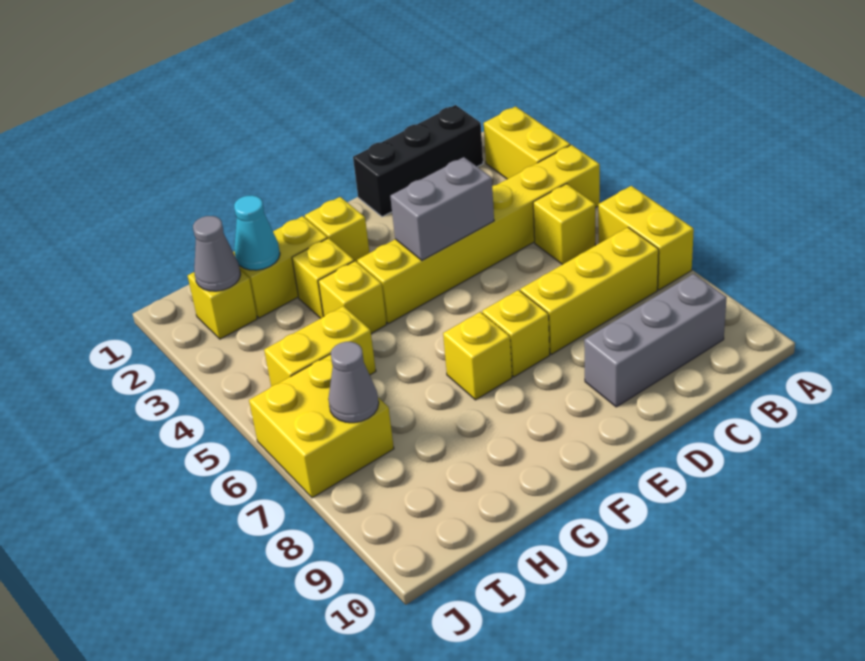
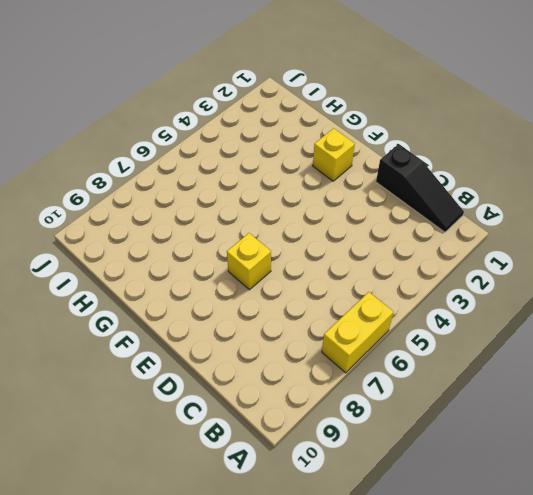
black 1x3 slope [376,144,464,232] -> black 1x3 brick [353,105,483,217]
none -> yellow 1x2 brick [484,106,570,179]
none -> yellow 1x6 brick [357,145,600,324]
none -> yellow 1x1 brick [533,184,595,264]

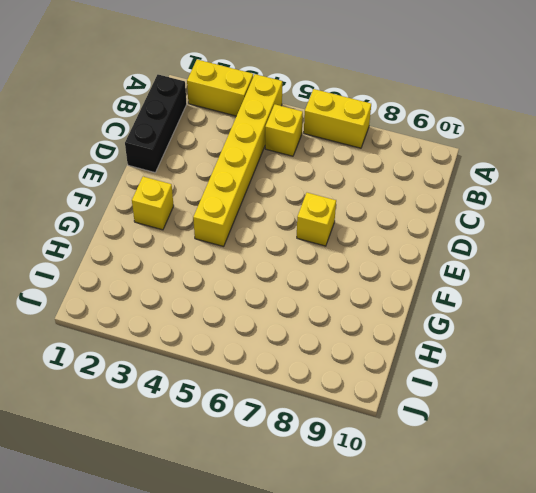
none -> yellow 1x3 brick [520,227,659,354]
none -> grey 1x3 brick [584,274,727,407]
none -> yellow 1x1 brick [443,312,512,400]

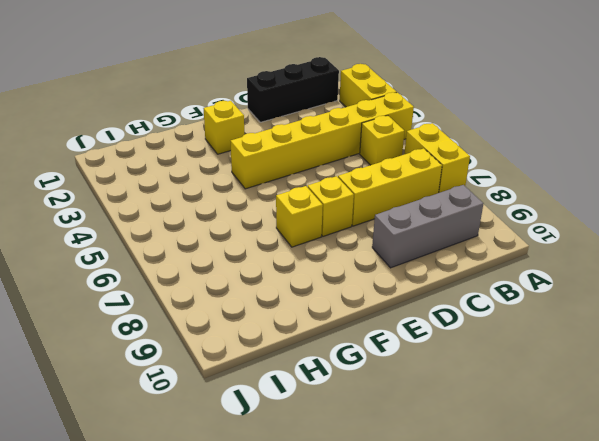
none -> yellow 1x2 brick [233,216,328,318]
none -> yellow 1x1 brick [292,238,354,318]
none -> yellow 1x1 brick [318,261,387,333]

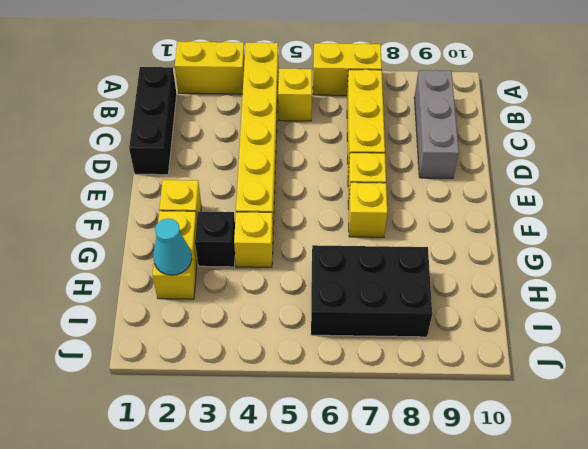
black 1x1 brick [195,211,235,267] -> yellow 1x1 brick [292,238,354,318]
black 2x3 brick [311,245,432,337] -> yellow 2x2 brick [249,354,394,498]
none -> yellow 1x2 brick [264,306,376,387]
none -> yellow 1x1 brick [188,270,257,339]
none -> grey 1x2 brick [390,157,494,260]

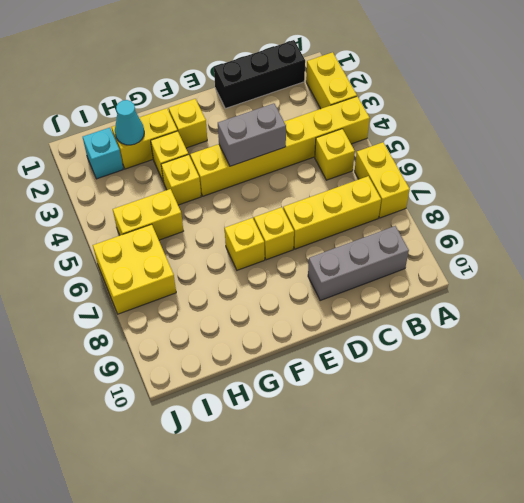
cyan 1x1 brick [83,128,123,179] -> yellow 1x1 brick [188,270,257,339]
none -> grey 1x1 cone [193,216,241,291]
none -> grey 1x1 cone [328,342,379,423]

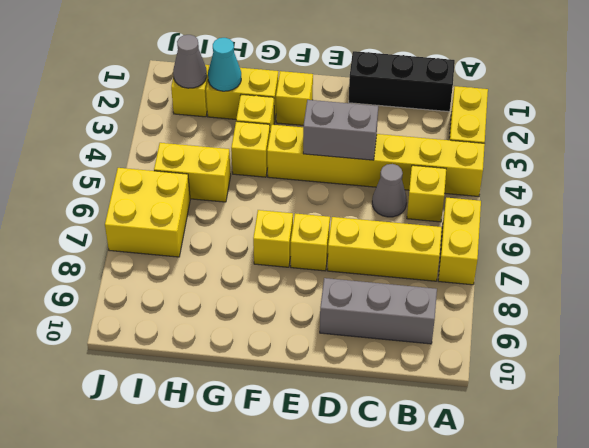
grey 1x1 cone [372,164,407,217] -> grey 1x1 cone moved to [328,342,379,423]

